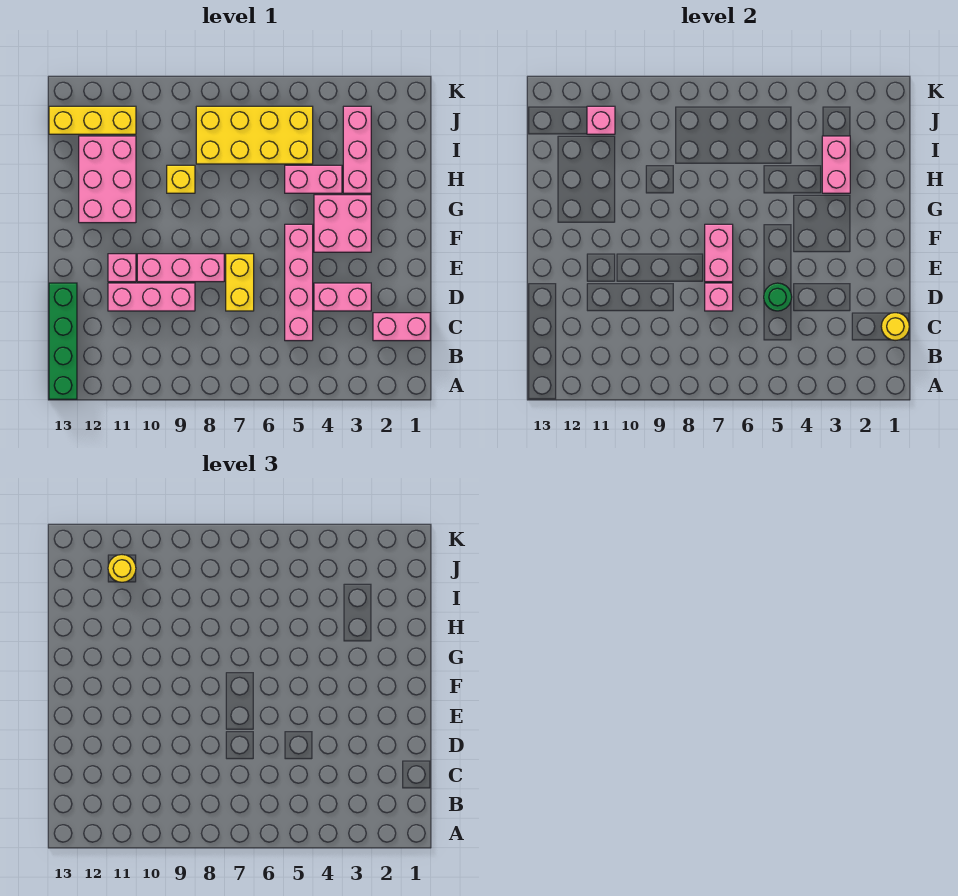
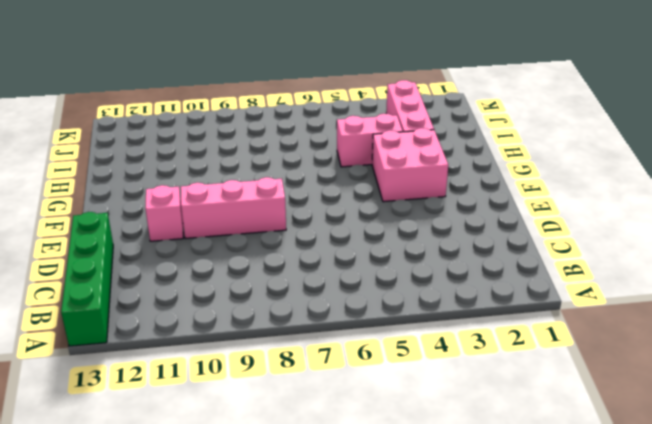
none -> pink 1x2 brick [373,313,430,341]
none -> pink 1x4 brick [285,224,313,341]
none -> pink 1x2 brick [314,283,371,311]

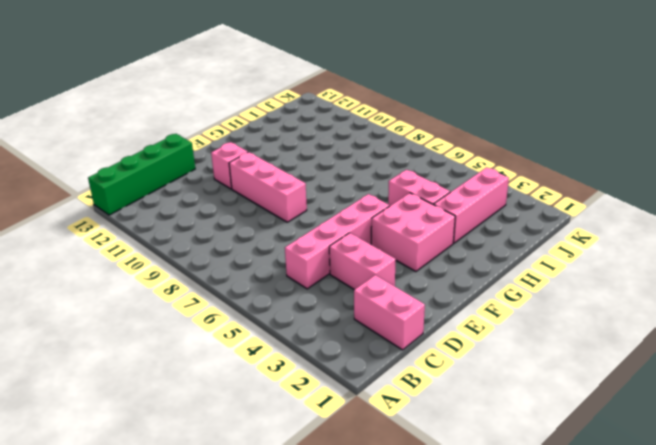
none -> yellow 1x2 brick [226,254,254,311]
none -> pink 1x3 brick [108,283,195,311]
none -> pink 2x3 brick [79,136,136,223]

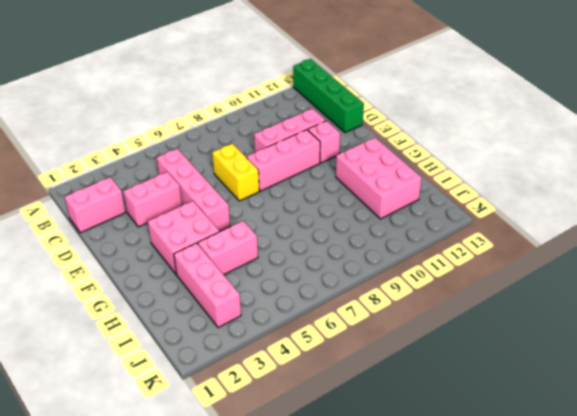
none -> yellow 1x1 brick [167,165,195,193]
none -> yellow 2x4 brick [196,106,313,164]
none -> yellow 1x3 brick [49,106,136,134]

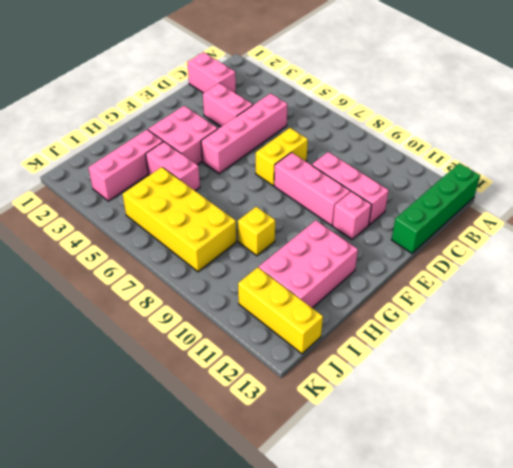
none -> yellow 1x1 round brick [881,313,909,341]
none -> green 1x1 round brick [764,283,792,311]
none -> pink 1x1 brick [705,283,733,311]

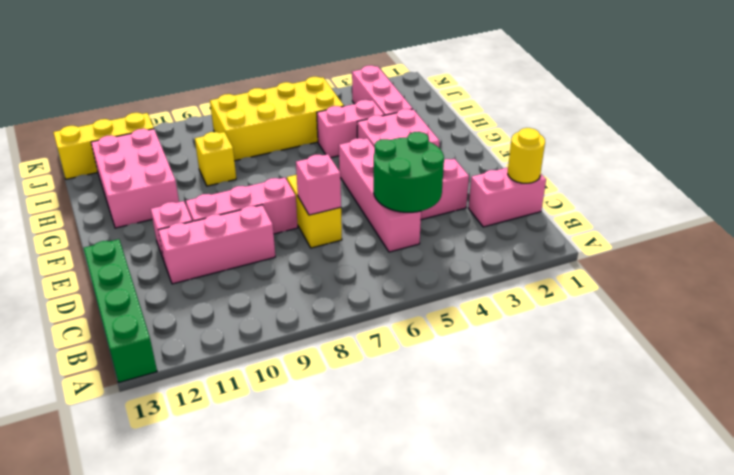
green 2x2 round brick [374,132,444,212] -> green 1x1 round brick [764,283,792,311]
none -> pink 1x2 brick [705,224,733,282]
none -> pink 1x2 brick [822,136,850,193]
none -> pink 1x1 brick [587,106,615,134]

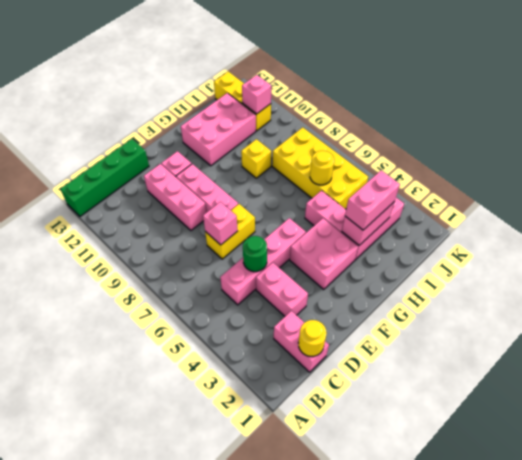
pink 1x2 brick [345,170,400,230] -> pink 1x2 brick moved to [705,224,733,282]
yellow 1x1 round brick [310,151,334,185] -> yellow 1x1 round brick moved to [108,555,136,582]

